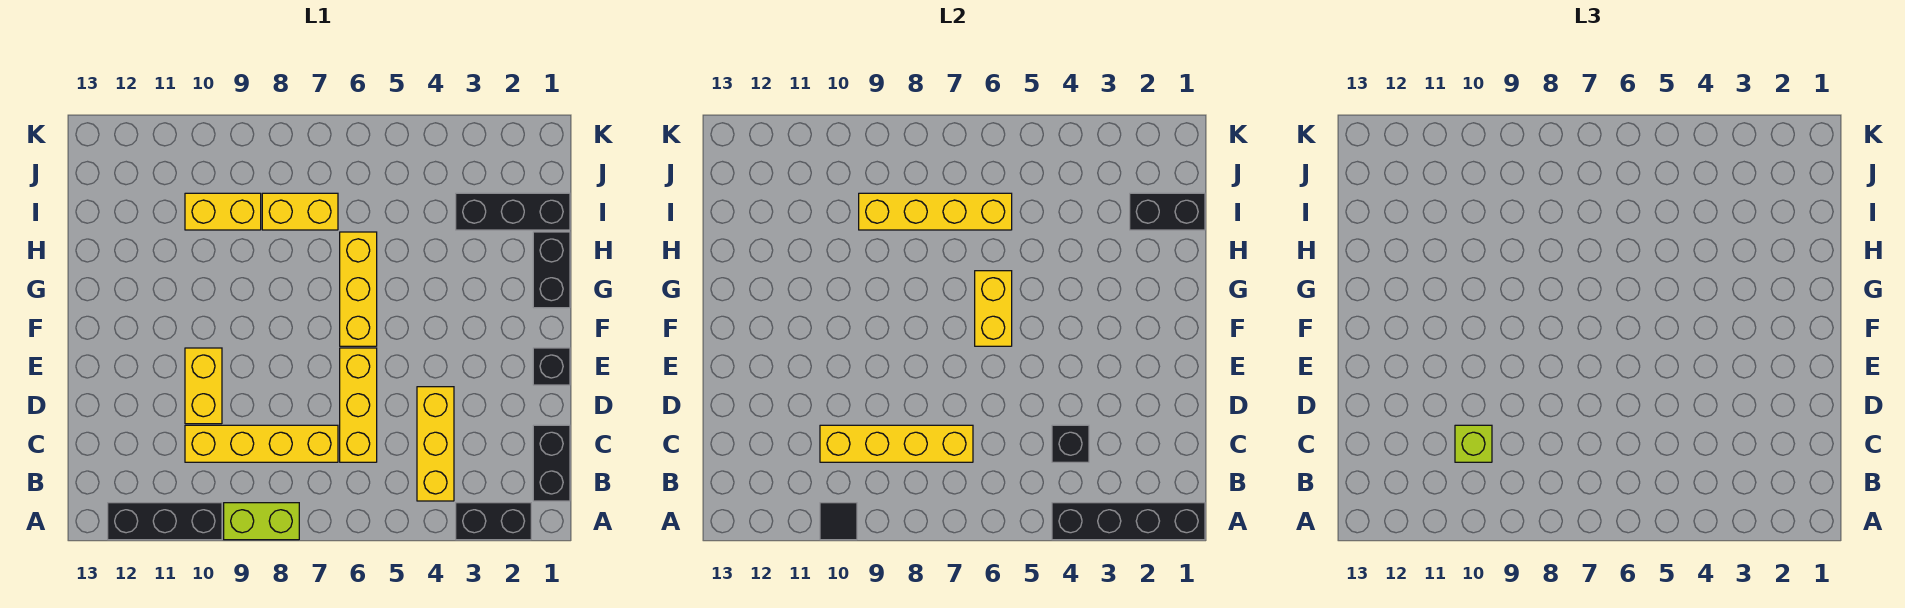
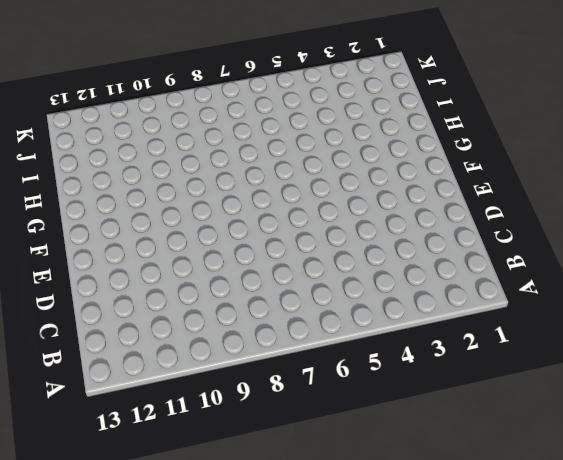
none -> black 1x2 brick [456,503,531,540]
none -> lime 1x2 brick [224,503,299,540]
none -> black 1x3 brick [108,503,222,540]

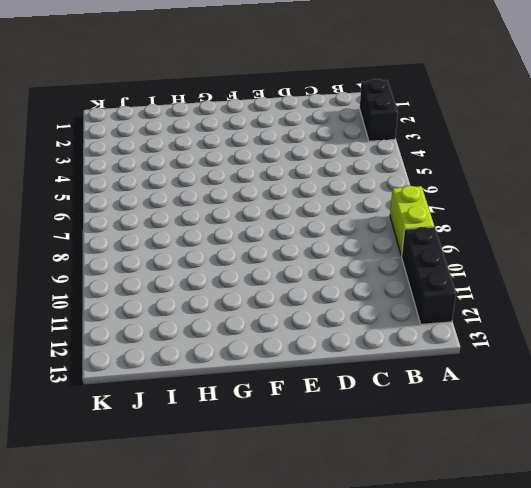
none -> black 1x2 brick [533,425,570,501]
none -> yellow 1x3 brick [417,387,454,501]
none -> yellow 1x3 brick [340,348,377,462]

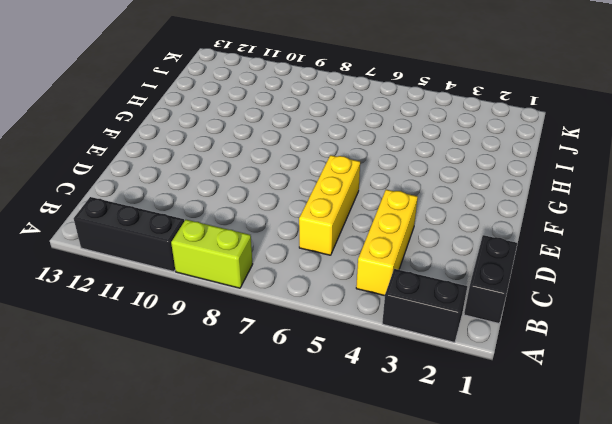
none -> yellow 1x4 brick [185,425,338,462]
none -> yellow 1x2 brick [185,348,222,424]
none -> black 1x1 brick [533,348,570,385]

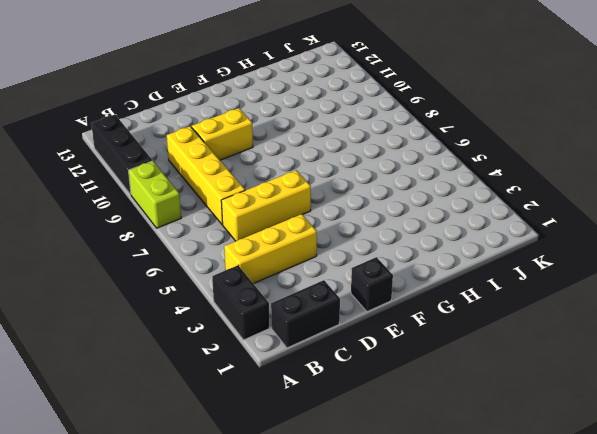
none -> yellow 1x3 brick [340,232,377,346]
none -> black 1x2 brick [533,232,570,308]
none -> black 1x3 brick [456,193,570,230]

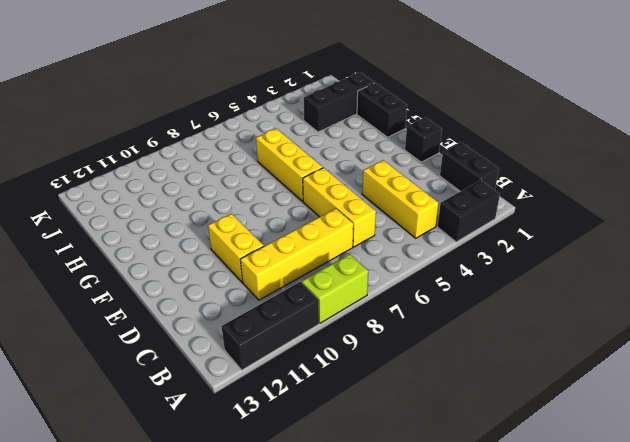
none -> yellow 1x2 brick [262,193,338,230]
none -> yellow 1x2 brick [185,193,261,230]
none -> black 1x4 brick [1052,503,1205,540]

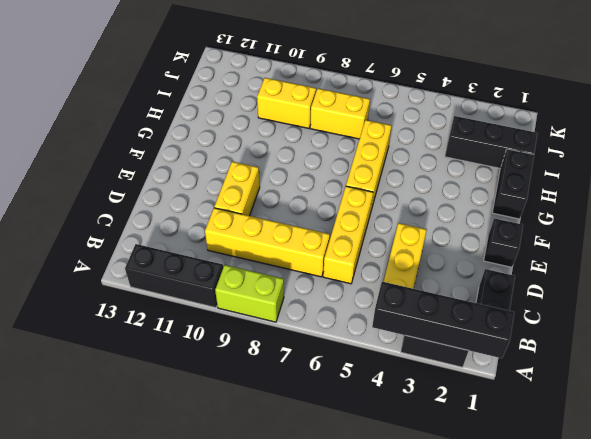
none -> black 1x1 tile [820,503,857,540]
none -> black 1x1 brick [1052,425,1089,462]
none -> yellow 1x4 brick [820,425,973,462]

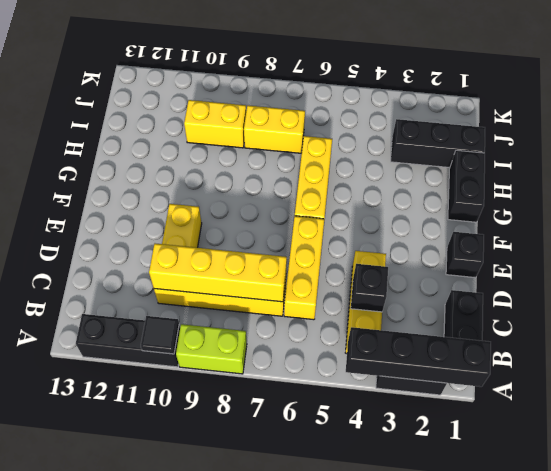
none -> yellow 1x2 brick [975,271,1012,346]
none -> black 1x2 brick [1130,193,1205,230]
none -> yellow 1x4 brick [859,193,1012,230]

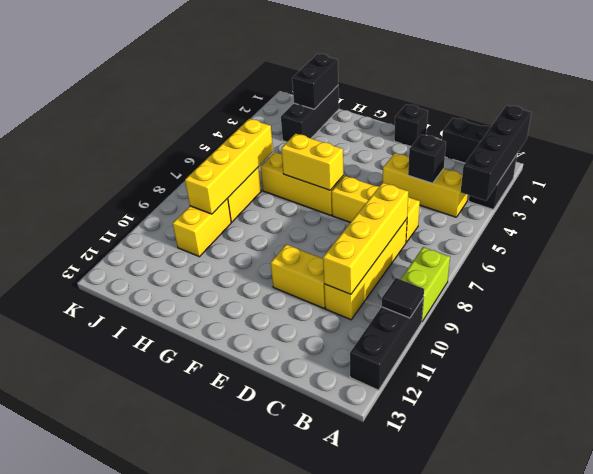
none -> black 1x2 brick [533,232,570,308]
none -> lime 1x1 brick [1455,425,1492,462]

